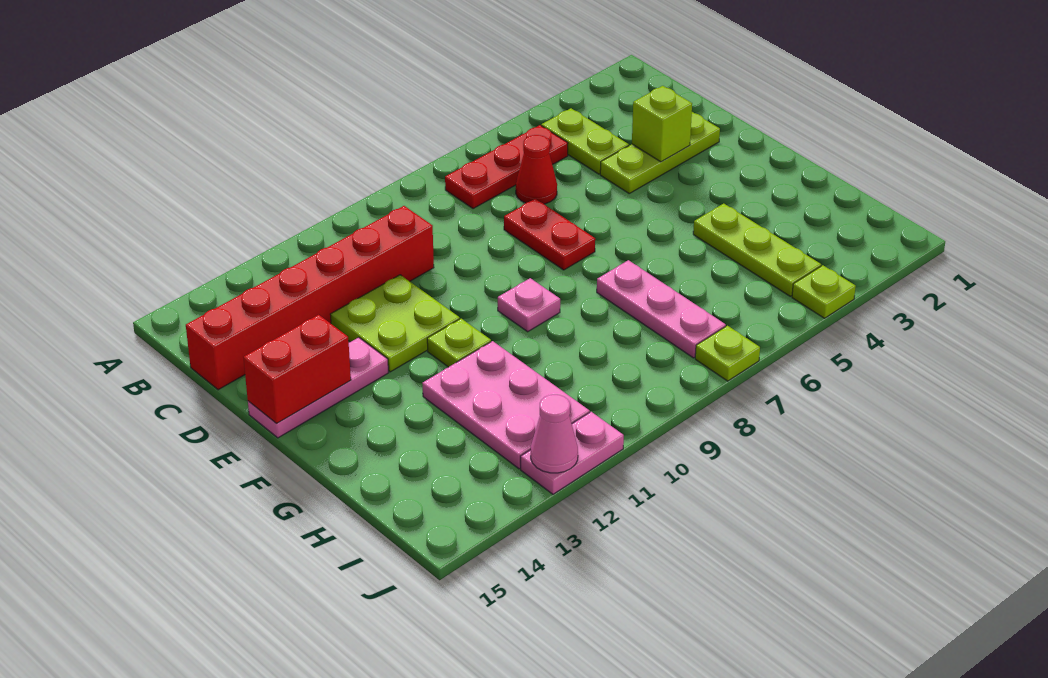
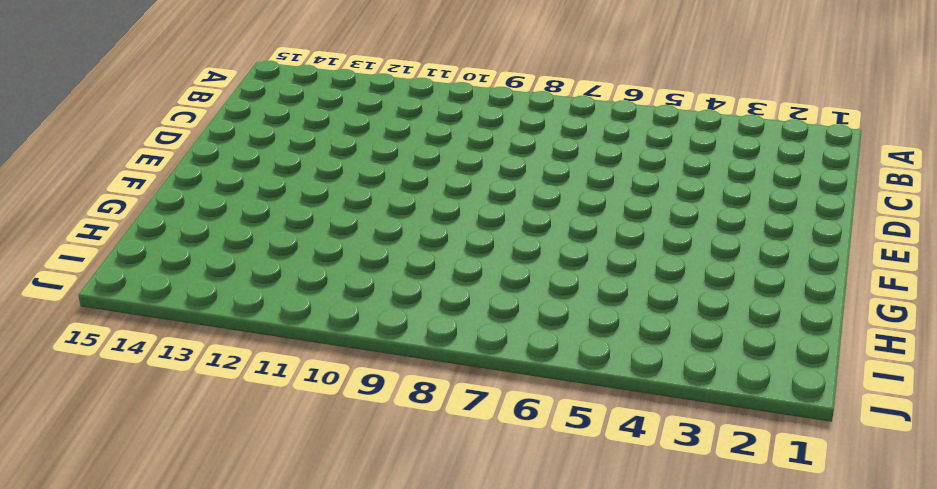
none -> lime 1x2 plate [541,108,629,174]
none -> red 1x3 plate [445,125,568,209]
none -> red 1x1 cone [516,135,557,204]

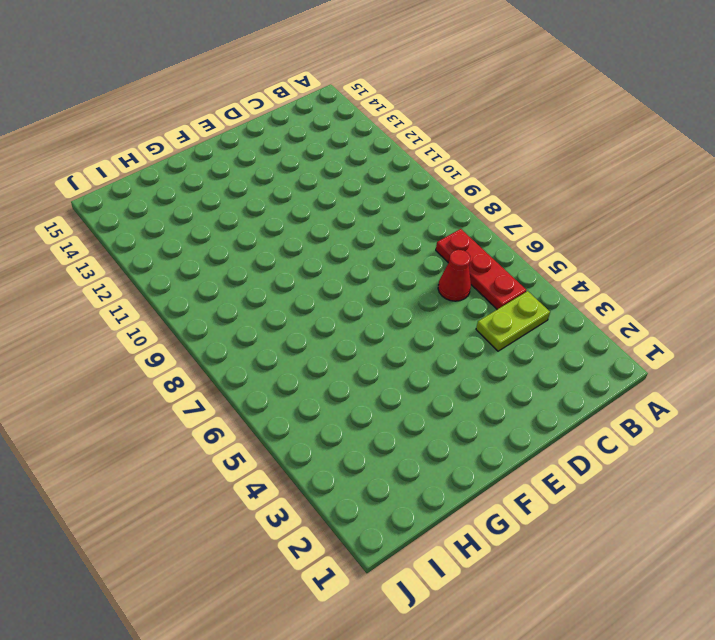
none -> red 1x6 brick [186,206,434,390]
none -> lime 1x3 plate [600,112,720,193]
none -> red 1x2 plate [504,199,595,270]

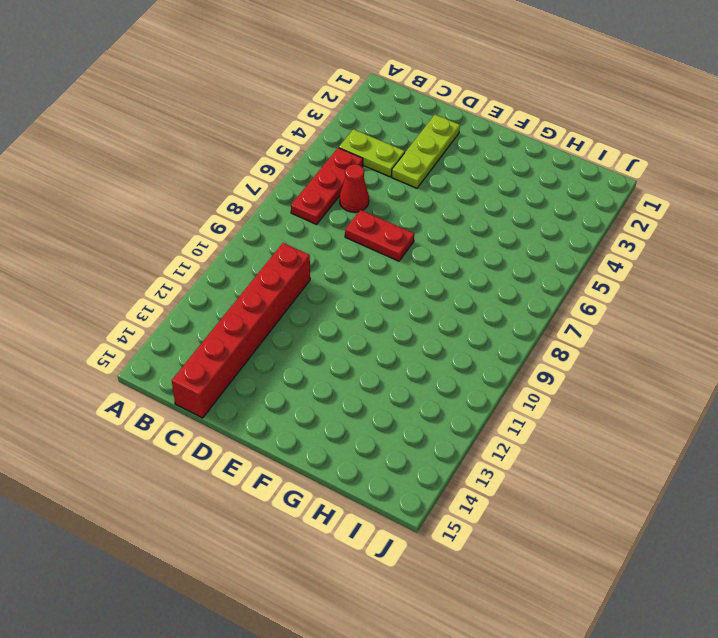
none -> lime 2x2 plate [330,275,460,372]
none -> pink 1x3 plate [248,337,389,438]
none -> pink 1x1 plate [498,278,560,332]

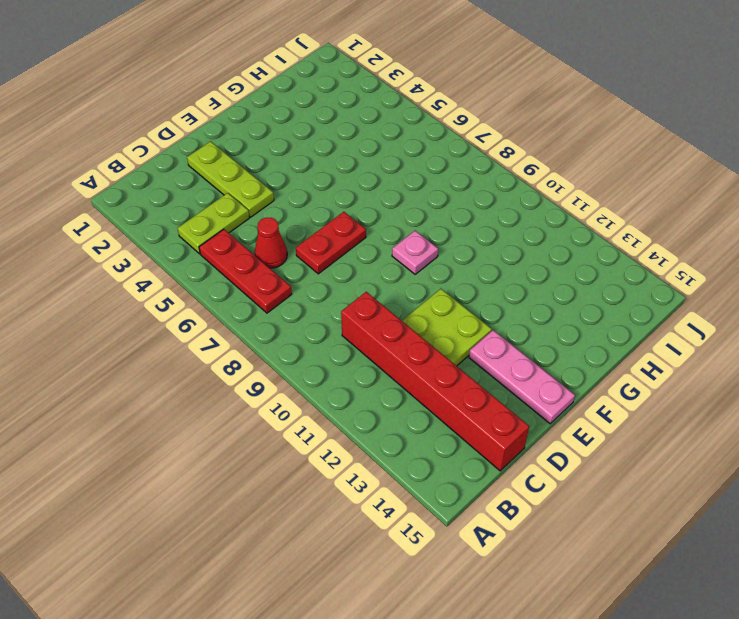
none -> lime 1x1 plate [427,319,491,367]
none -> lime 1x3 plate [693,204,821,296]
none -> pink 1x3 plate [597,260,726,358]

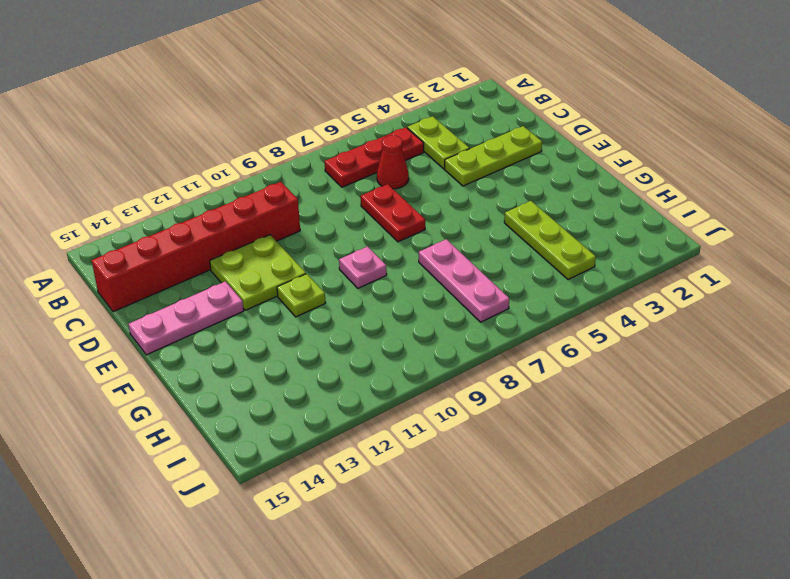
none -> pink 2x3 plate [422,341,590,469]
none -> lime 1x1 plate [792,265,856,318]
none -> lime 1x1 plate [695,326,760,381]

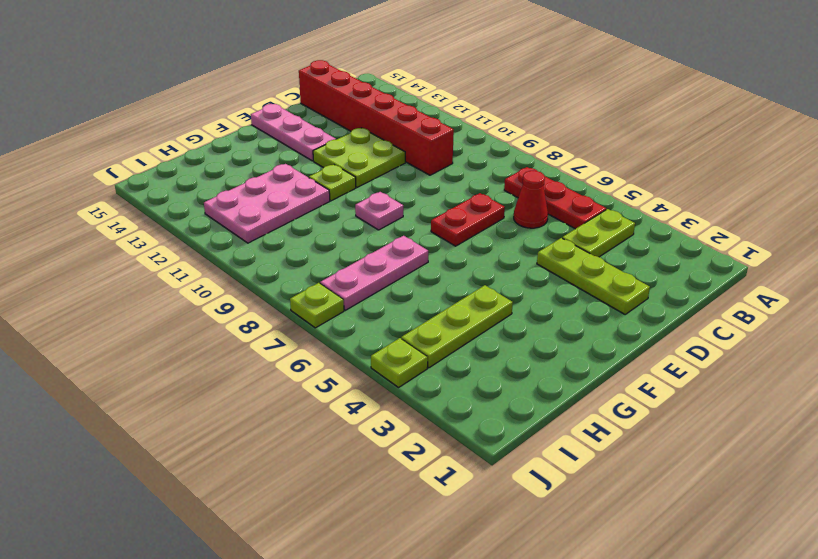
none -> pink 1x2 plate [521,412,624,494]
none -> lime 1x1 brick [632,86,692,162]
none -> red 1x2 brick [243,315,351,423]

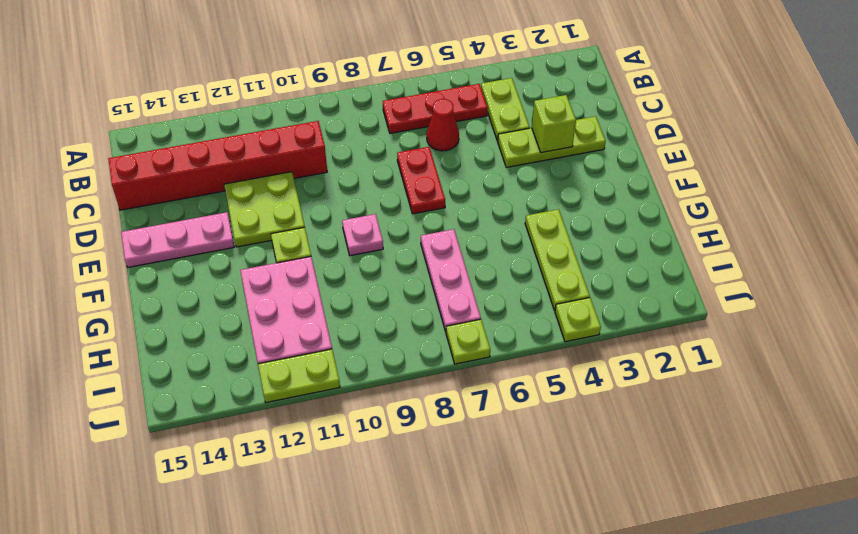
lime 1x2 plate [258,349,340,403] -> pink 1x2 plate [521,412,624,494]
none -> red 1x2 brick [243,315,351,423]
none -> pink 1x1 cone [531,395,578,473]

